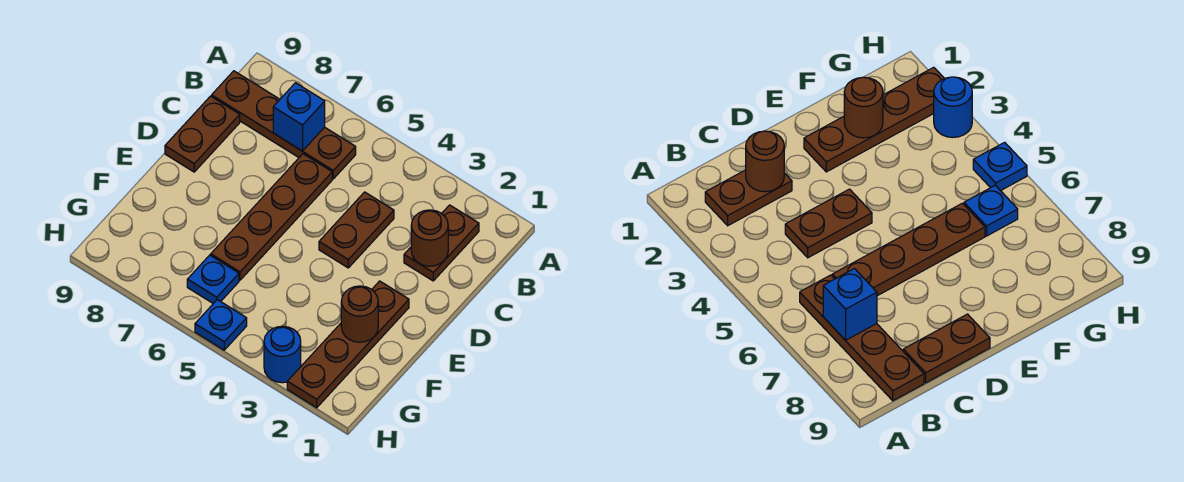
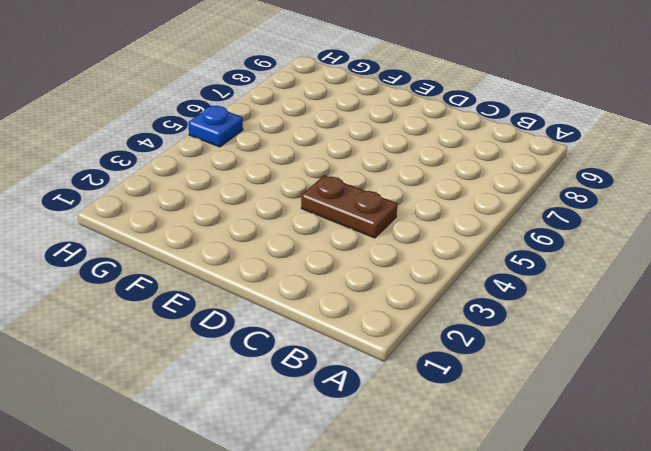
none -> brown 1x2 plate [404,205,479,281]
none -> brown 1x4 plate [212,71,356,179]
none -> brown 1x4 plate [211,154,332,280]

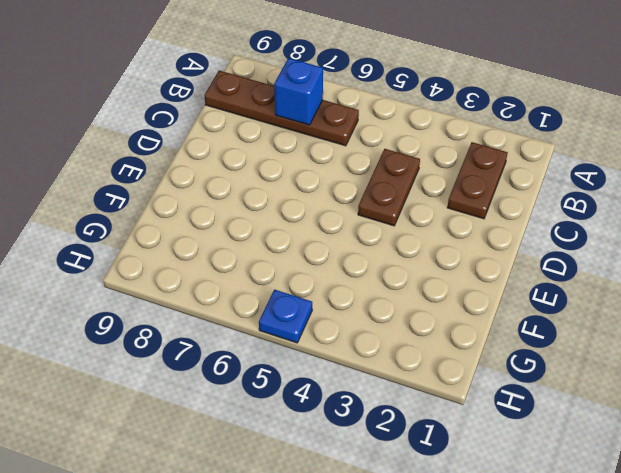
none -> brown 1x4 plate [211,154,332,280]
none -> brown 1x2 plate [165,96,240,172]
none -> brown 1x4 plate [287,281,409,408]

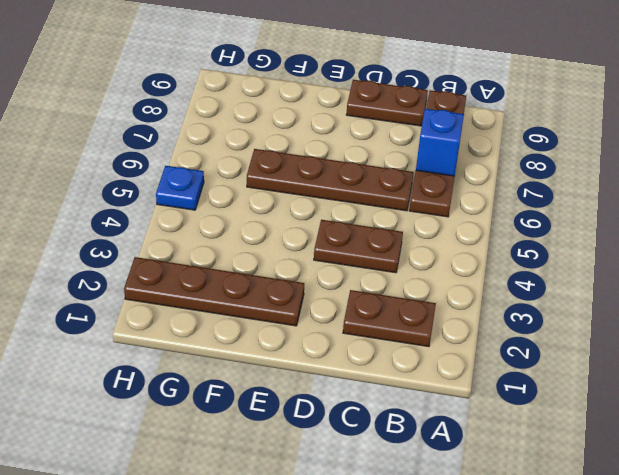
none -> blue 1x1 plate [187,255,239,303]
none -> blue 1x1 round brick [264,326,301,383]
none -> brown 1x1 round brick [411,210,448,266]

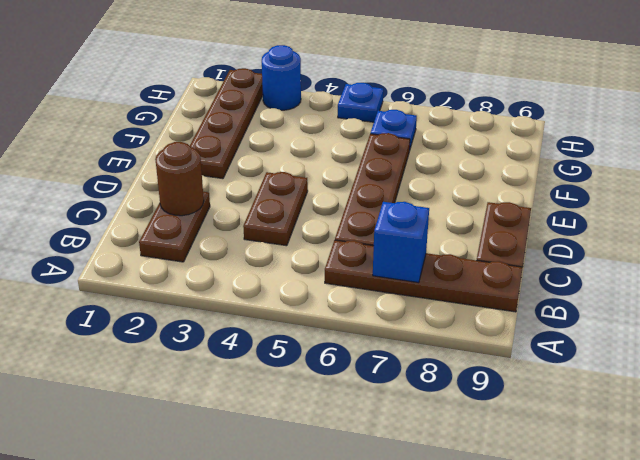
none -> brown 1x1 round brick [341,286,378,342]

